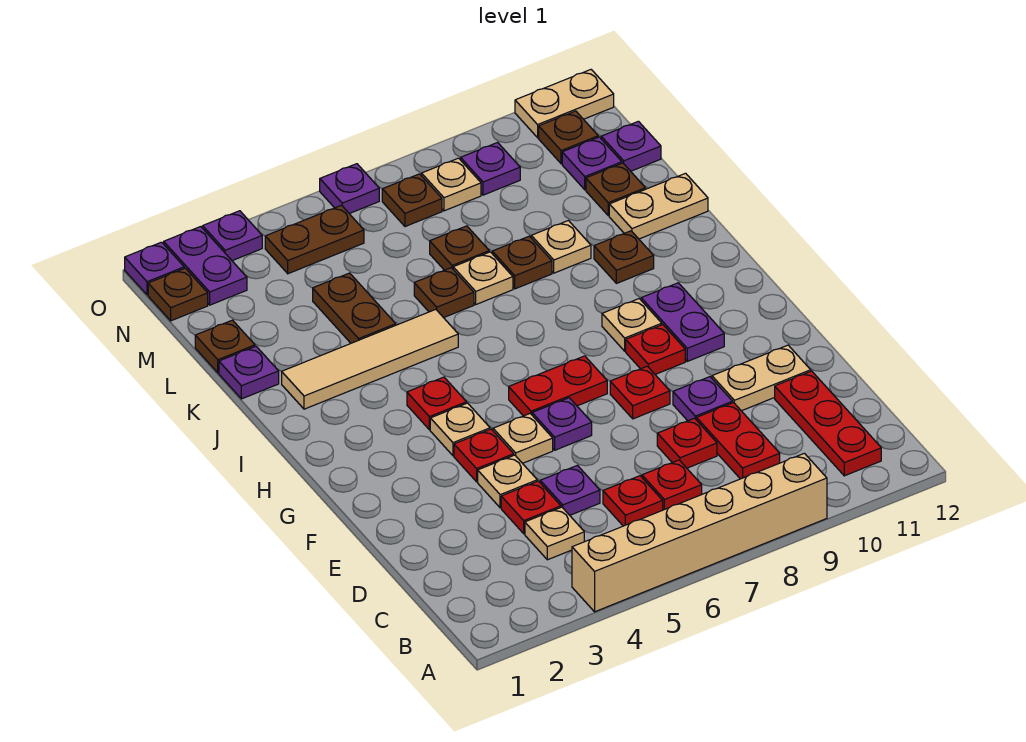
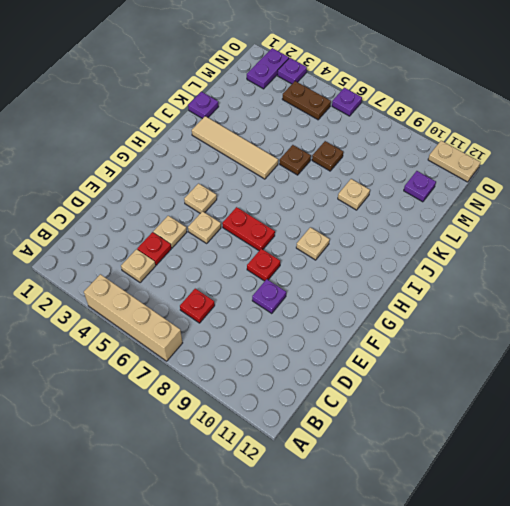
tan 1x4 brick [84,274,182,361] -> tan 1x6 brick [572,453,827,612]
none -> red 1x3 plate [775,371,881,476]
none -> red 1x1 plate [603,476,663,526]
none -> red 1x2 plate [697,403,780,479]
none -> purple 1x1 plate [540,465,600,515]

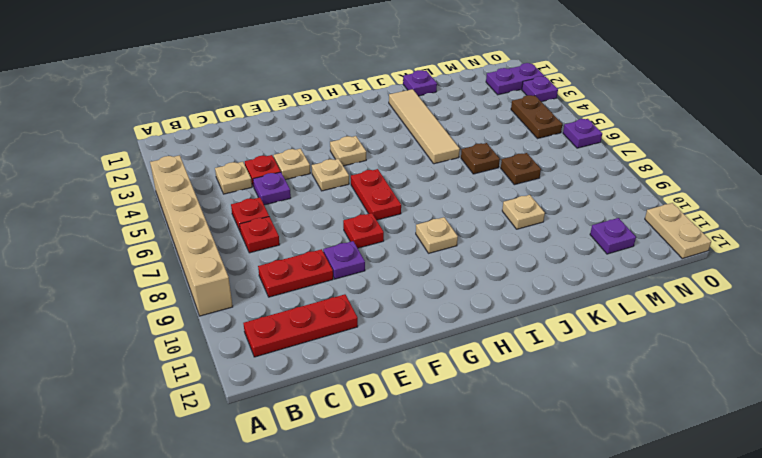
none -> red 1x1 plate [657,418,717,468]
none -> tan 1x2 plate [712,345,811,411]
none -> red 1x1 plate [454,429,514,482]
none -> purple 1x1 plate [532,398,592,450]

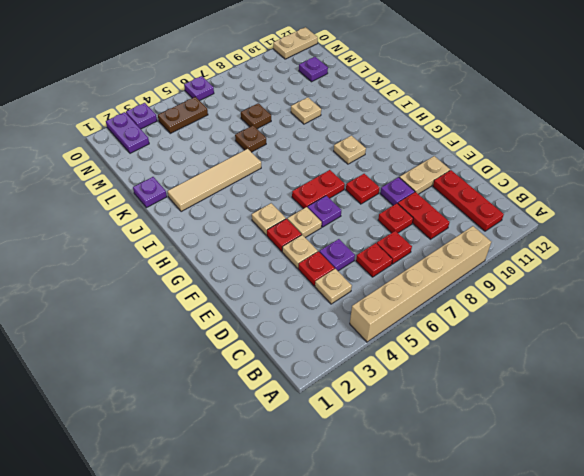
none -> red 1x1 plate [626,325,685,374]
none -> purple 1x2 plate [641,283,724,361]
none -> red 1x1 plate [407,377,467,430]
none -> brown 1x1 plate [594,231,654,283]

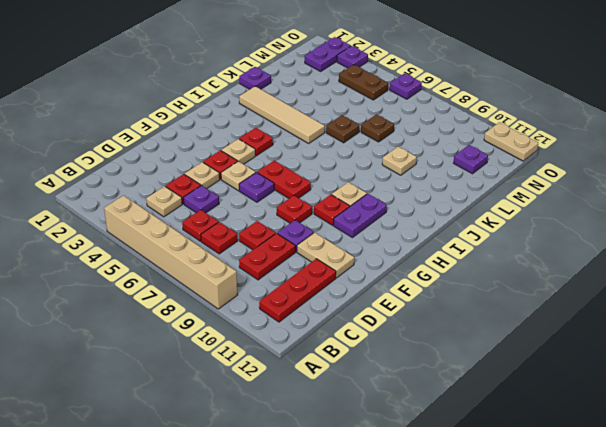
none -> brown 1x1 plate [594,231,654,283]
none -> brown 1x2 plate [313,273,396,343]
none -> tan 1x1 plate [453,252,513,304]
none -> brown 1x1 plate [492,236,552,289]

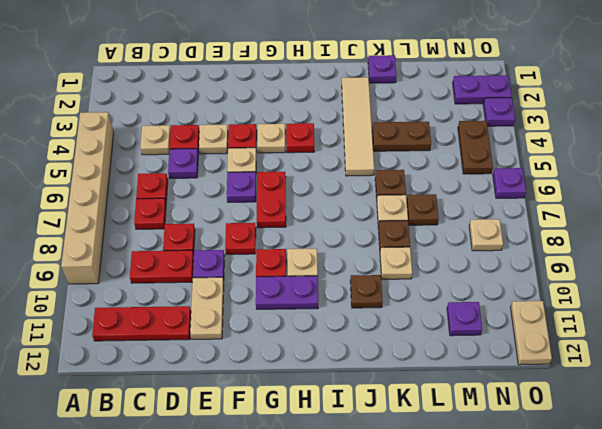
none -> tan 1x2 plate [609,173,708,239]
none -> brown 1x1 plate [195,320,255,373]
none -> brown 1x1 plate [586,163,645,216]
none -> purple 1x1 plate [601,121,661,171]

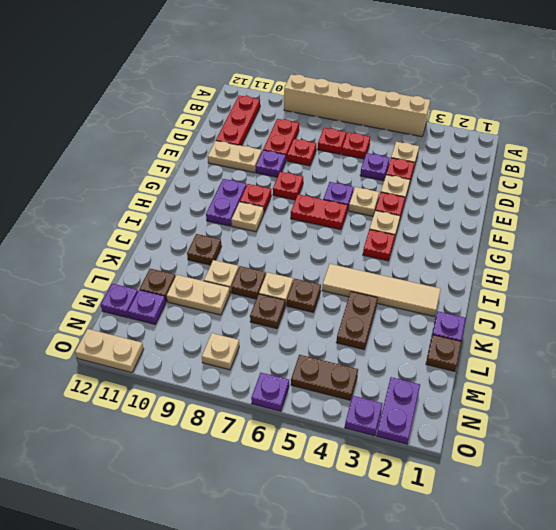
tan 1x2 plate [167,275,230,315] -> tan 1x2 plate moved to [609,173,708,239]
none -> brown 1x1 plate [148,268,208,321]
none -> brown 1x1 plate [382,174,442,227]
none -> purple 1x1 plate [461,142,520,195]
none -> brown 1x1 plate [539,111,598,164]

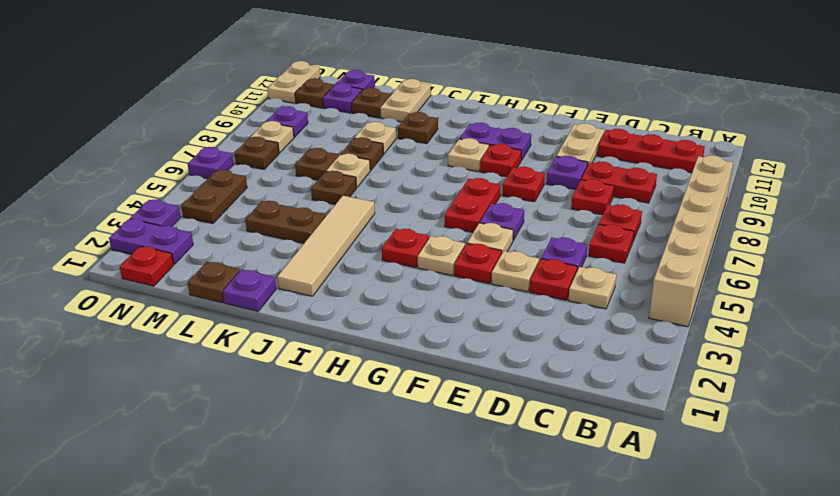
red 1x1 plate [120,246,174,286] -> brown 1x1 plate [148,268,208,321]
none -> purple 1x1 plate [125,242,184,295]

